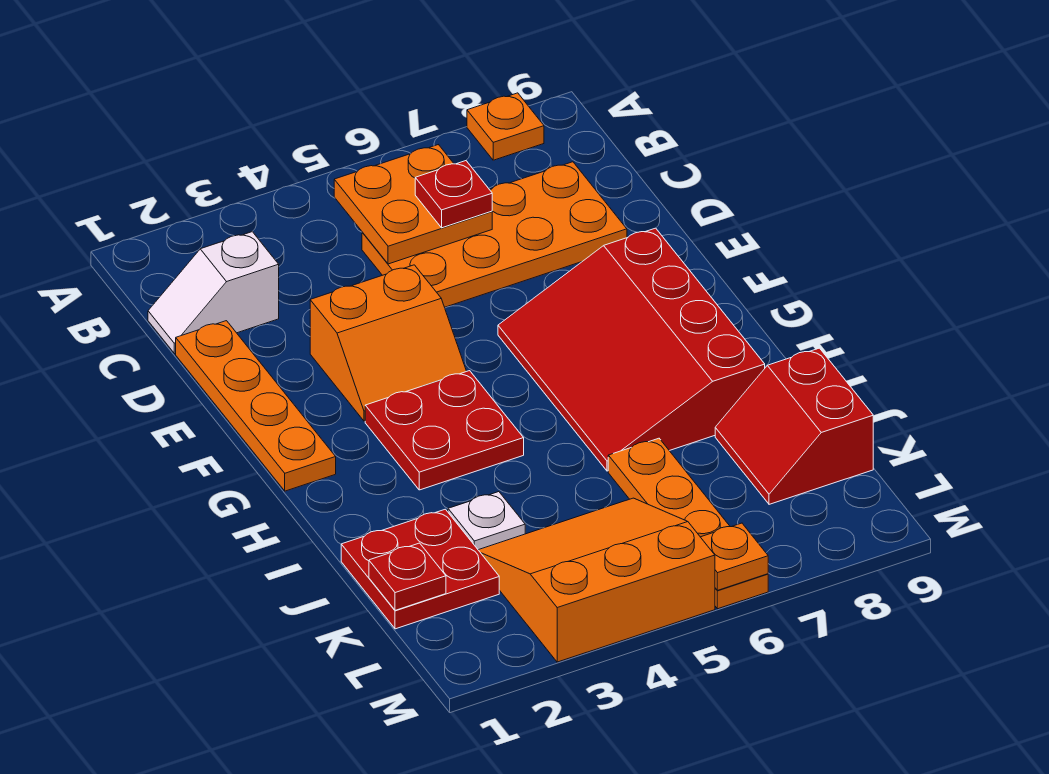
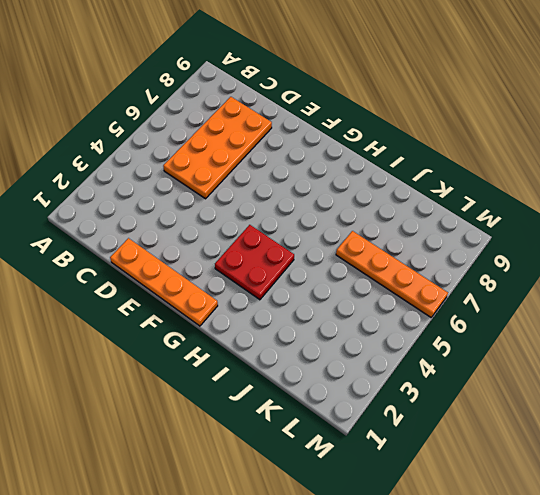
none -> orange 1x1 plate [467,93,544,160]
none -> white 1x2 slope [148,232,279,354]
none -> orange 2x2 slope [310,265,466,421]

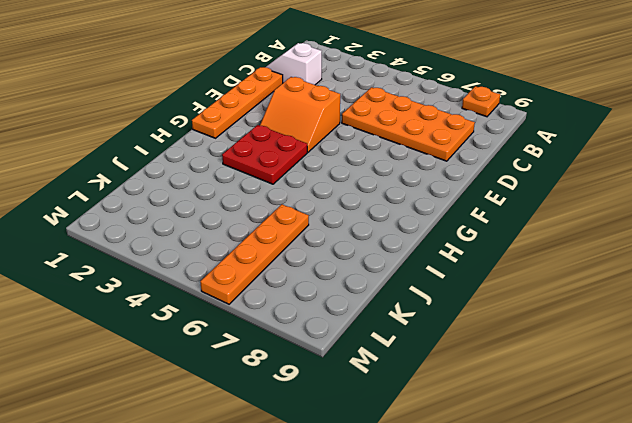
none -> red 3x4 slope [498,228,765,471]
none -> red 2x2 plate [341,509,499,629]
none -> white 1x1 plate [448,492,525,550]

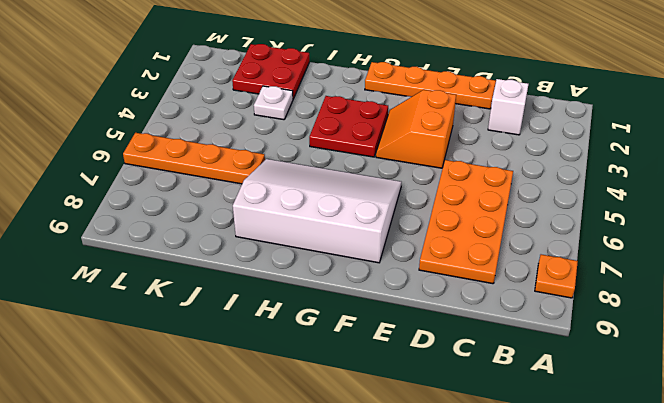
white 3x4 slope [233,159,401,263] -> red 3x4 slope [498,228,765,471]
none -> red 2x2 slope [715,348,873,504]
none -> orange 3x3 slope [479,498,715,662]
none -> orange 2x2 plate [334,145,492,264]

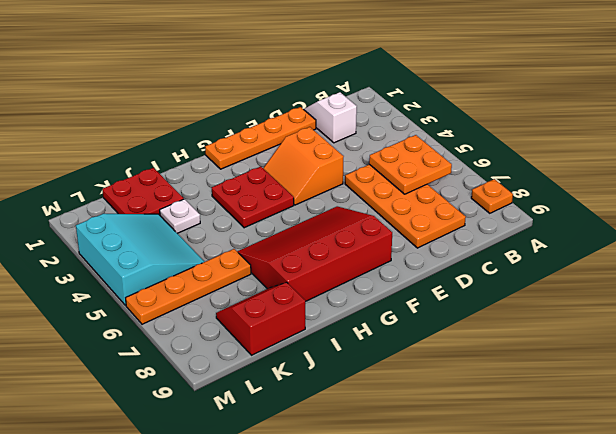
cyan 3x3 slope [76,214,205,305] -> orange 3x3 slope [479,498,715,662]
none -> red 1x1 plate [369,543,446,610]
none -> orange 1x1 plate [701,523,768,590]
none -> red 1x1 plate [415,161,492,228]

